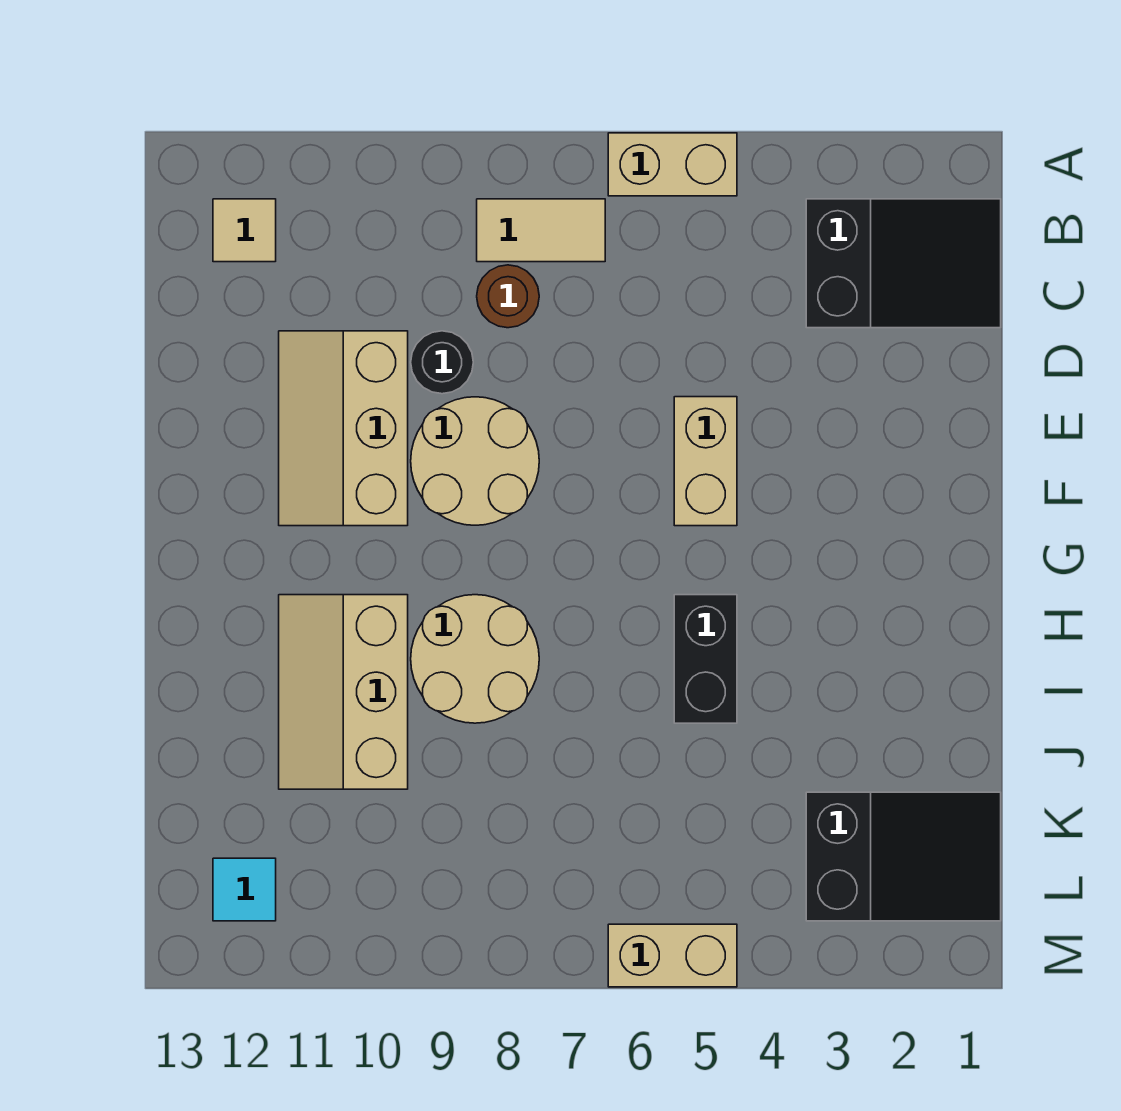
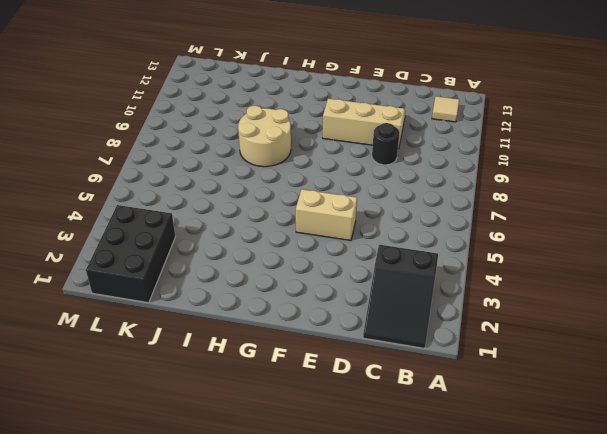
black 2x3 brick [86,205,176,303] -> black 2x3 slope [806,792,1001,921]
none -> tan 1x2 brick [608,133,737,196]
none -> tan 1x2 tile [477,199,605,262]
none -> brown 1x1 round brick [477,265,539,328]

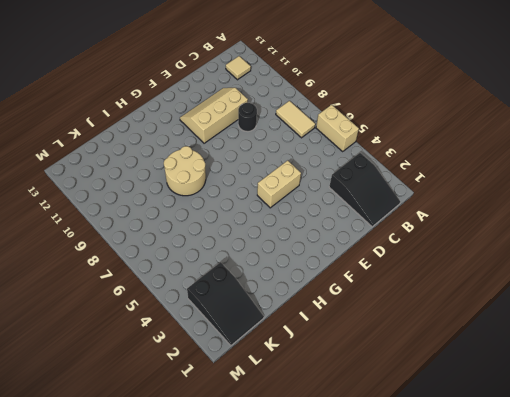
none -> brown 1x1 round brick [477,265,539,328]
none -> tan 2x2 round brick [411,397,539,525]
none -> black 1x2 brick [674,595,737,723]

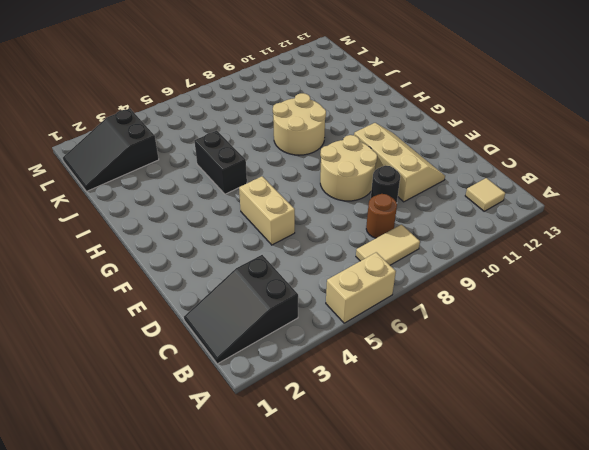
none -> tan 2x3 slope [279,595,408,789]
none -> cyan 1x1 tile [213,858,276,921]
none -> tan 1x2 brick [608,924,737,987]

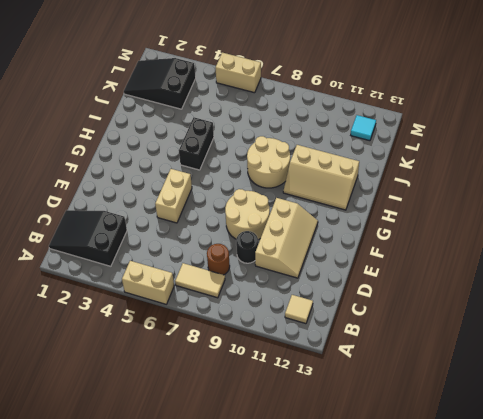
tan 2x3 slope [283,145,359,210] -> tan 2x3 slope turned to [279,595,408,789]

